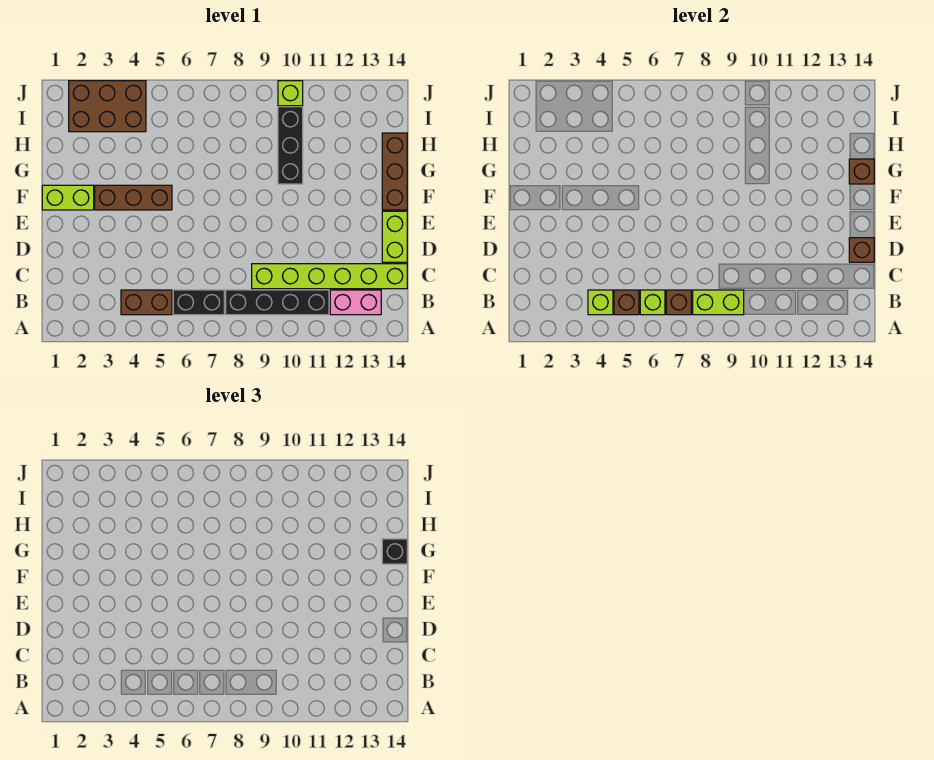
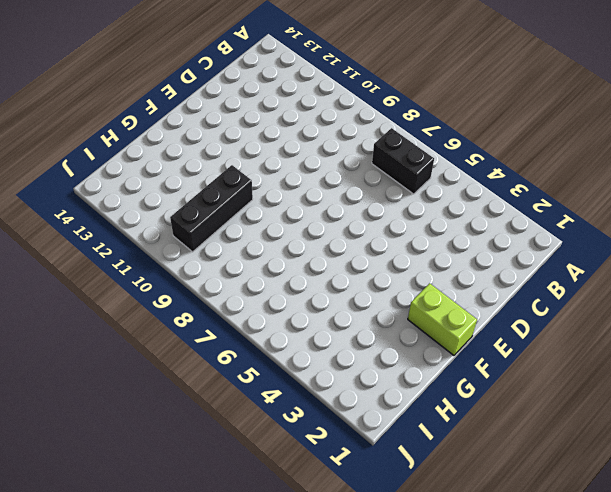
none -> brown 1x2 brick [121,290,172,315]
none -> black 1x4 brick [226,290,329,315]
none -> pink 1x2 brick [330,290,381,315]

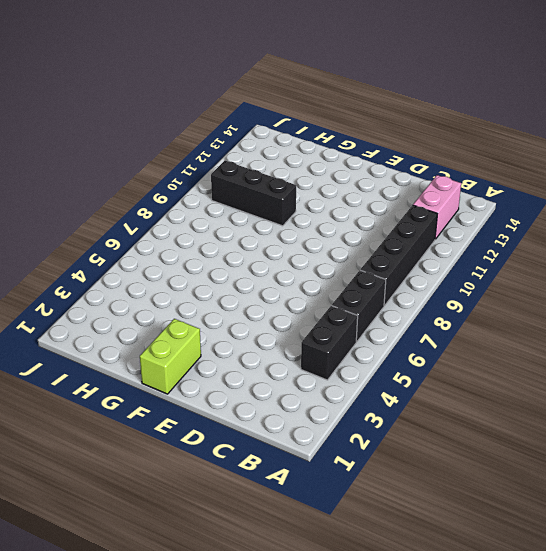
black 1x2 brick [301,306,358,380] -> brown 1x2 brick [121,290,172,315]
none -> lime 1x6 brick [252,264,407,289]
none -> lime 1x2 brick [382,211,407,262]
none -> brown 1x3 brick [95,185,172,210]

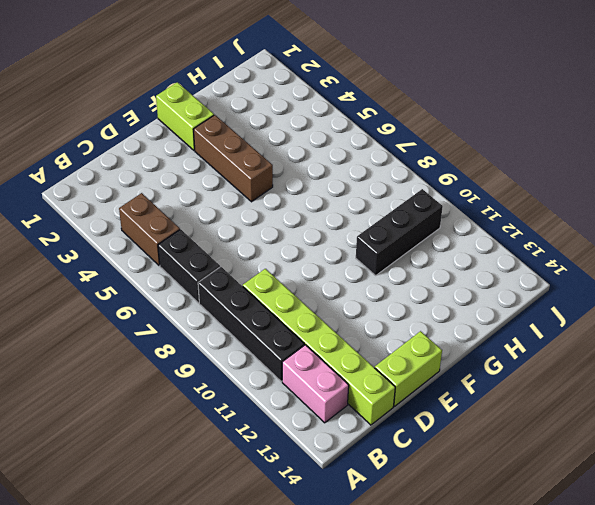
none -> brown 1x3 brick [382,133,407,210]
none -> brown 2x3 brick [69,81,146,132]
none -> lime 1x1 brick [278,81,303,106]

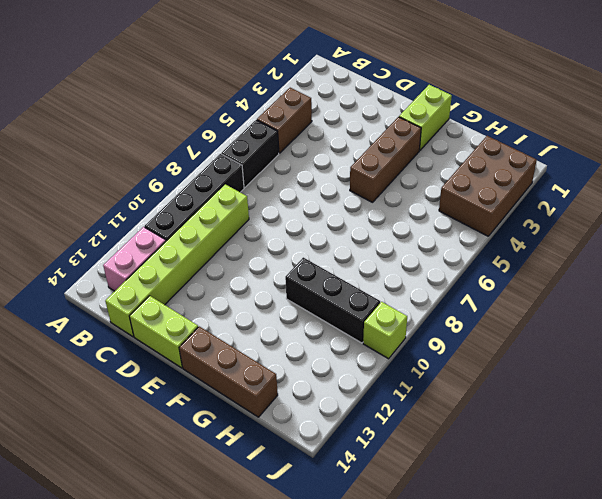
none -> lime 1x1 brick [588,290,613,315]
none -> brown 1x1 brick [614,290,639,315]
none -> lime 1x1 brick [640,290,665,315]

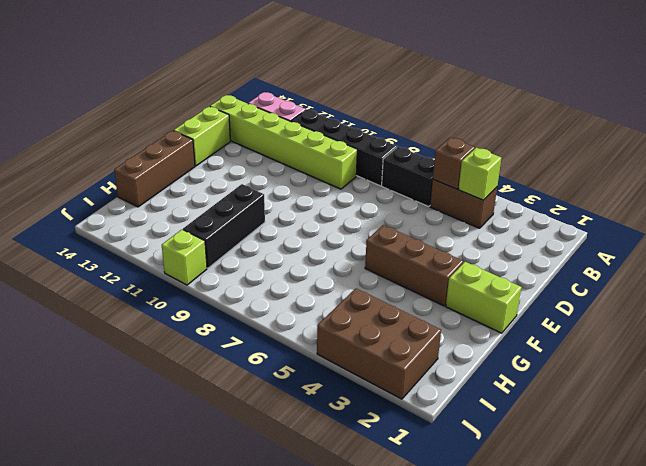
none -> lime 1x1 brick [640,290,665,315]
none -> brown 1x1 brick [666,290,691,315]
none -> lime 1x2 brick [693,290,744,315]

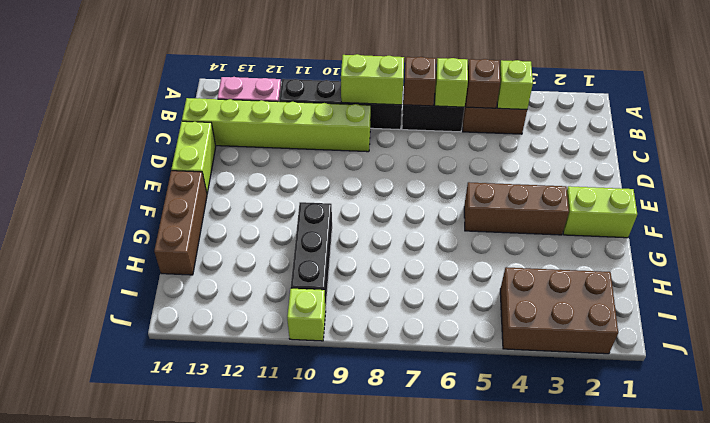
none -> brown 1x1 brick [849,238,874,262]
none -> brown 1x1 brick [849,159,874,184]
none -> black 1x1 brick [382,539,407,564]

